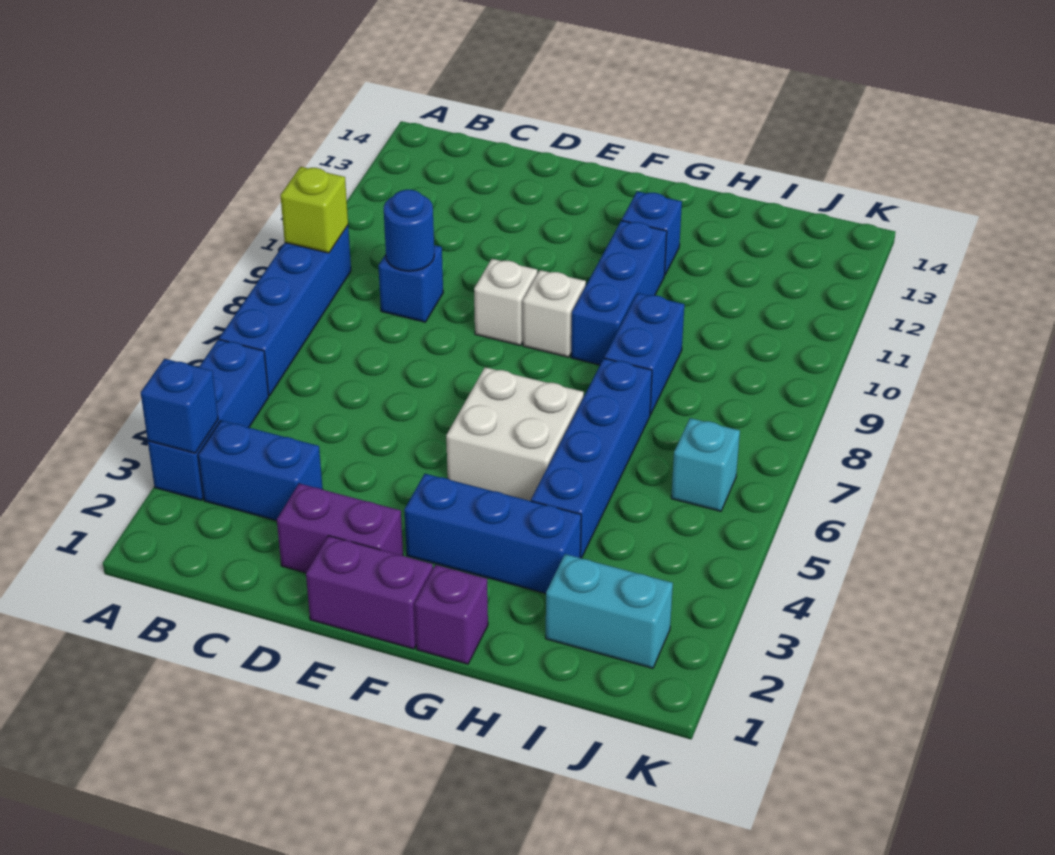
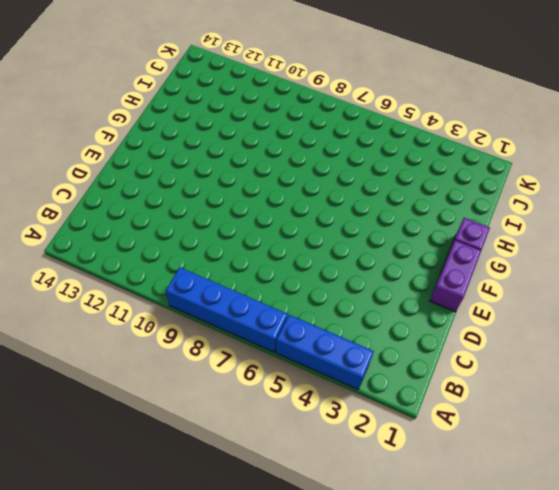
none -> blue 1x2 brick [198,420,323,521]
none -> blue 1x1 brick [378,245,443,322]
none -> purple 1x2 brick [277,484,403,573]

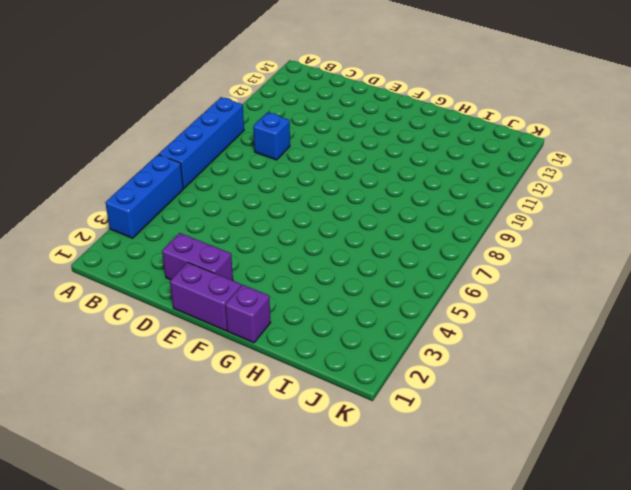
none -> blue 1x2 brick [198,420,323,521]
none -> white 1x1 brick [474,259,537,345]
none -> blue 1x3 brick [404,474,581,593]

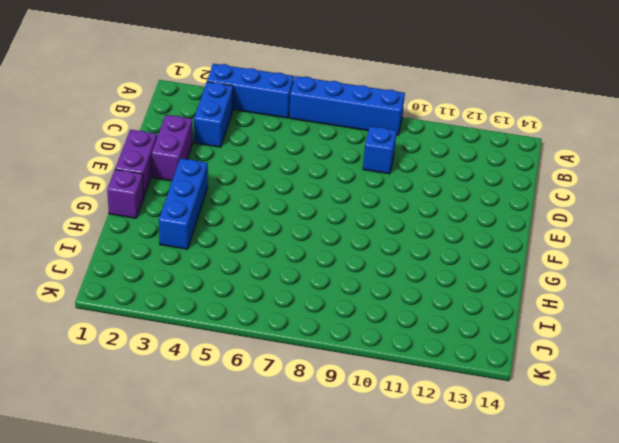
none -> white 1x1 brick [474,259,537,345]
none -> white 2x2 brick [446,367,584,501]
none -> white 1x1 brick [523,270,586,357]

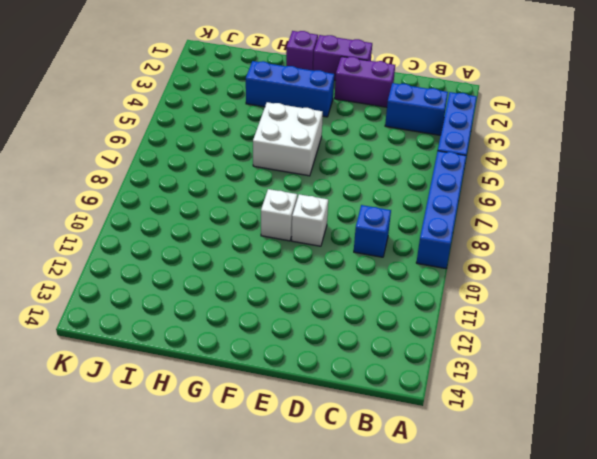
none -> blue 1x3 brick [571,221,667,365]
none -> blue 1x1 brick [622,191,682,275]
none -> blue 1x4 brick [531,358,652,558]

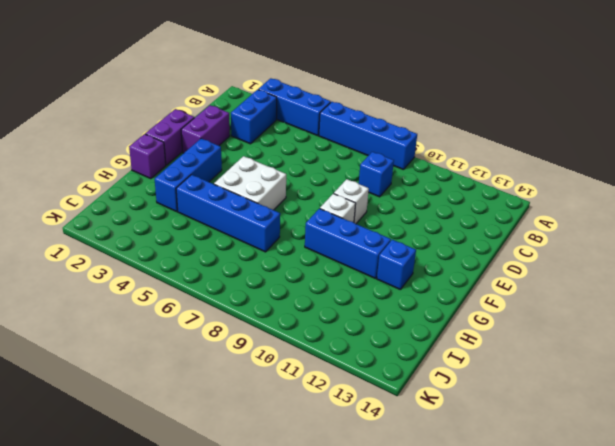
none -> blue 1x2 brick [605,293,684,415]
none -> cyan 1x2 brick [546,554,673,668]
none -> cyan 1x1 brick [671,418,740,511]

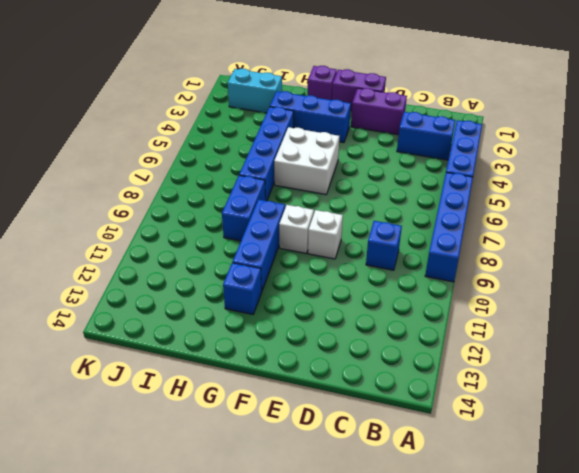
none -> cyan 1x1 brick [671,418,740,511]
none -> blue 1x1 brick [141,359,218,453]
none -> lime 1x1 brick [281,167,348,253]

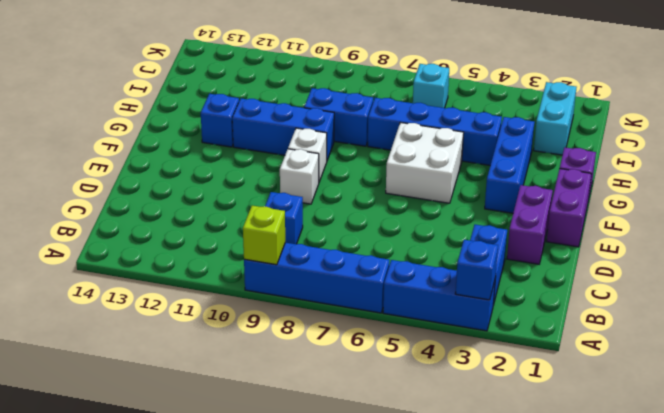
none -> blue 1x1 round brick [384,190,434,271]

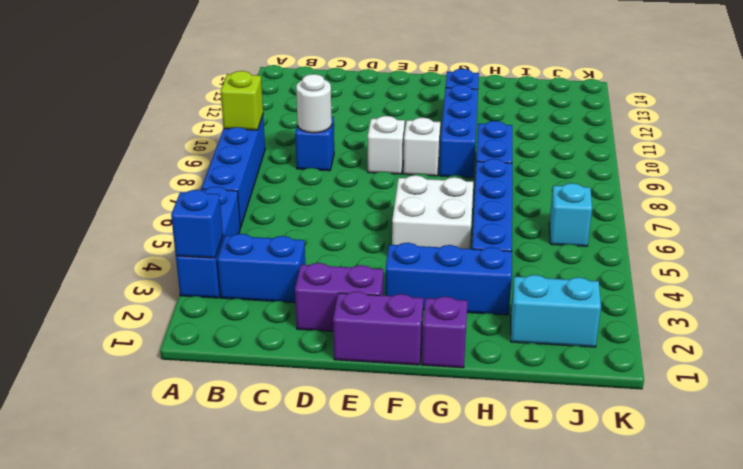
white 1x1 round brick [296,74,332,133] -> blue 1x1 round brick [384,190,434,271]

